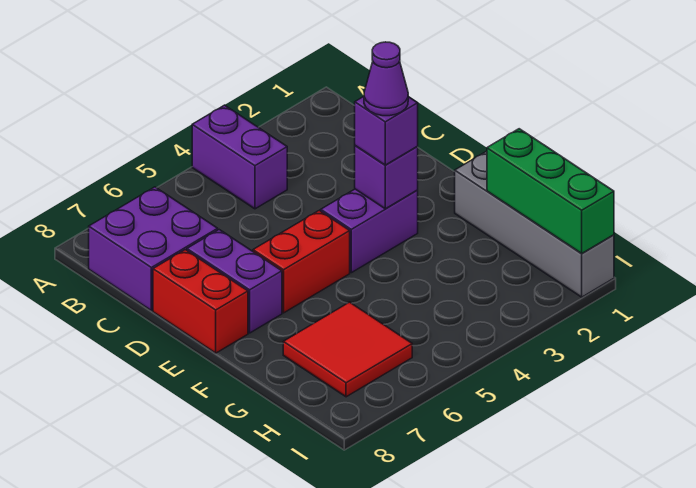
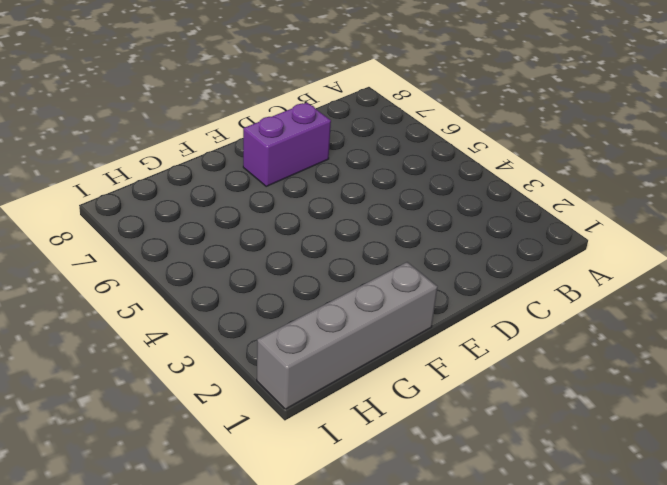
none -> purple 1x2 brick [192,105,287,209]
none -> purple 2x2 brick [89,187,218,311]
none -> red 1x2 brick [153,250,248,353]

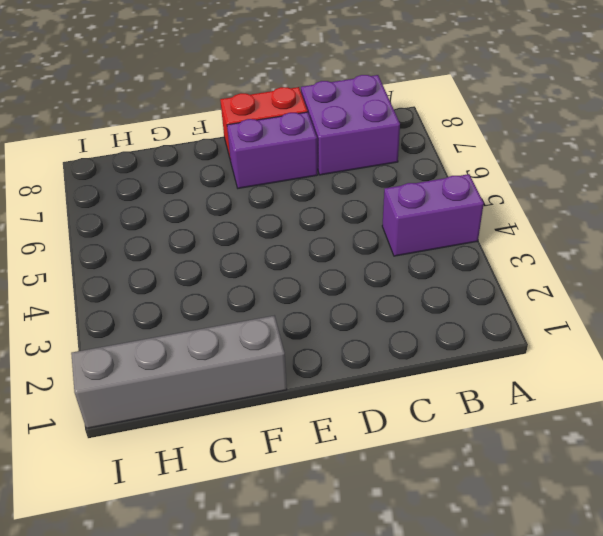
none -> purple 1x2 brick [321,189,418,273]
none -> red 1x2 brick [253,210,350,313]
none -> red 2x2 tile [283,302,412,397]

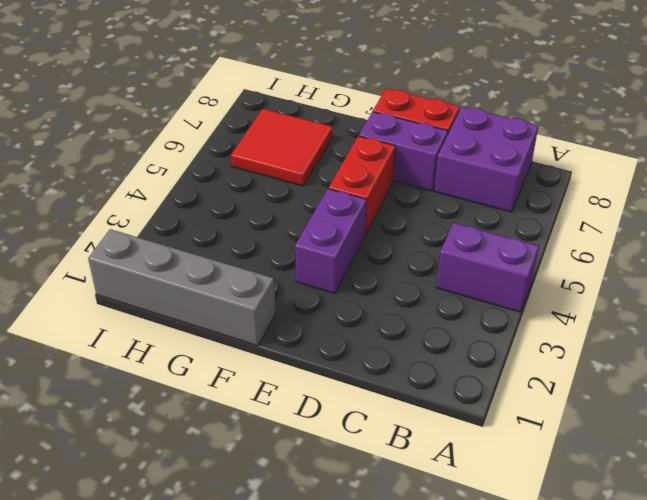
none -> purple 1x1 brick [355,146,418,209]
none -> green 1x3 brick [487,129,614,254]
none -> purple 1x1 brick [355,97,418,165]

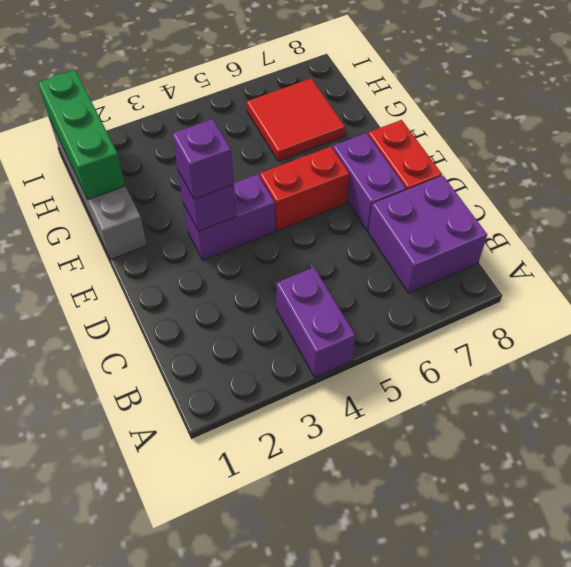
none -> purple 1x1 cone [364,42,408,116]

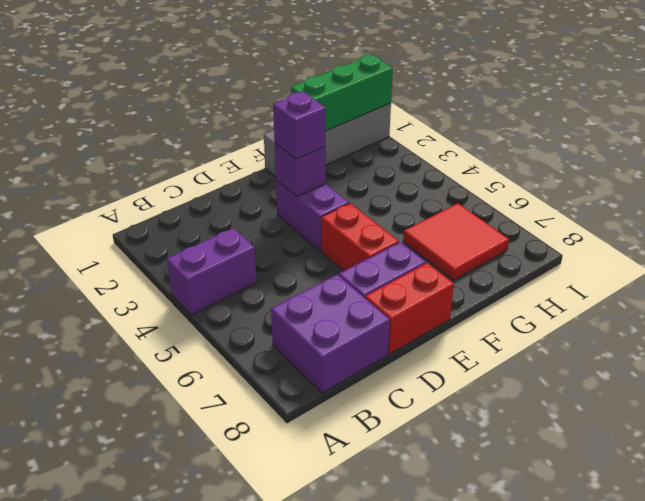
none -> purple 1x1 cone [364,42,408,116]

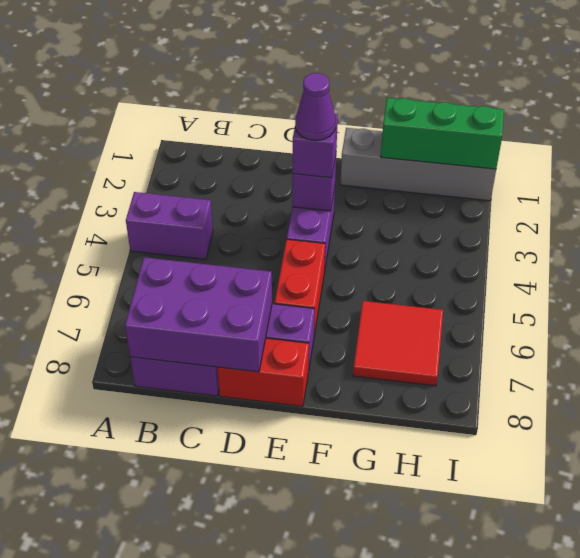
purple 2x3 brick [125,257,272,372] -> none

